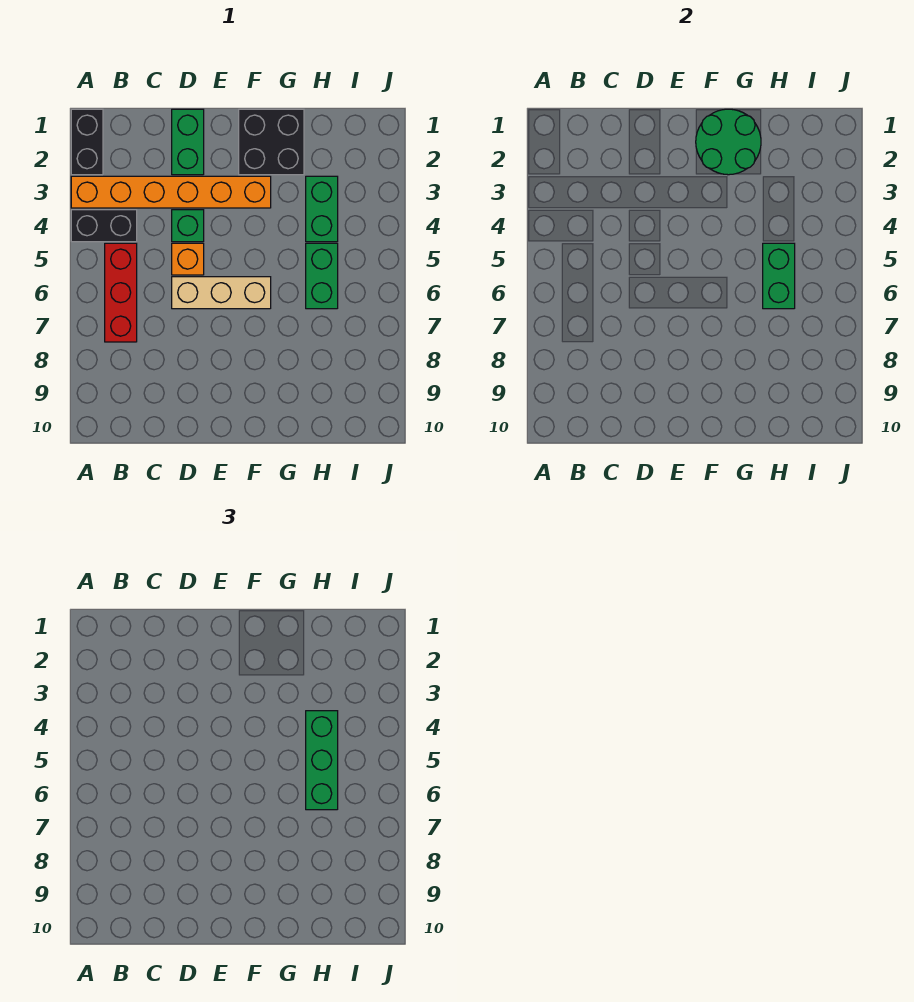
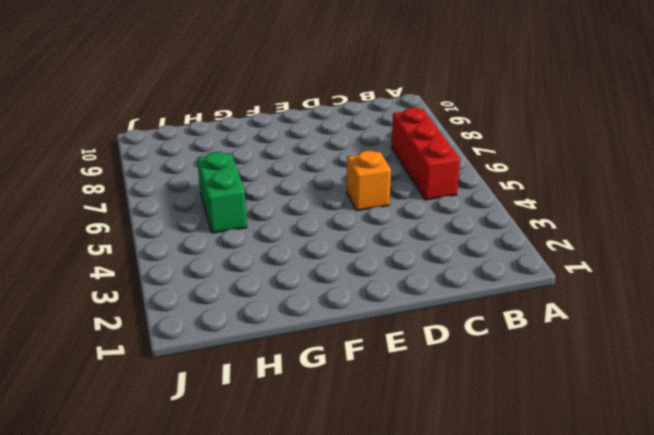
none -> black 1x2 brick [71,109,103,175]
none -> orange 1x6 brick [71,176,271,208]
none -> black 1x2 brick [71,210,137,242]

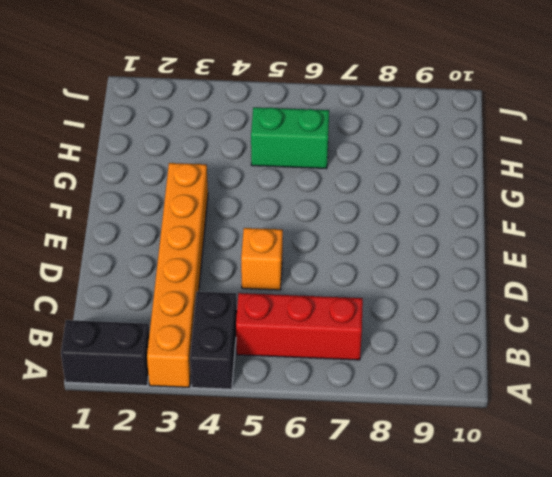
none -> green 1x2 brick [172,109,204,175]
none -> green 1x1 brick [172,210,204,242]
none -> tan 1x3 brick [172,277,271,309]

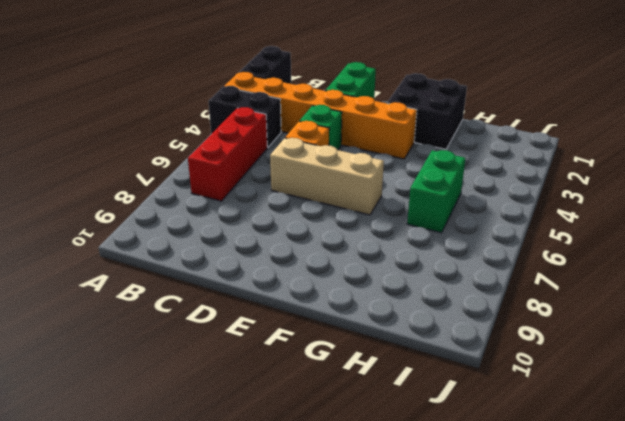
none -> green 1x2 brick [306,176,338,242]
none -> green 2x2 round brick [696,109,761,175]
none -> green 1x2 brick [763,243,795,309]

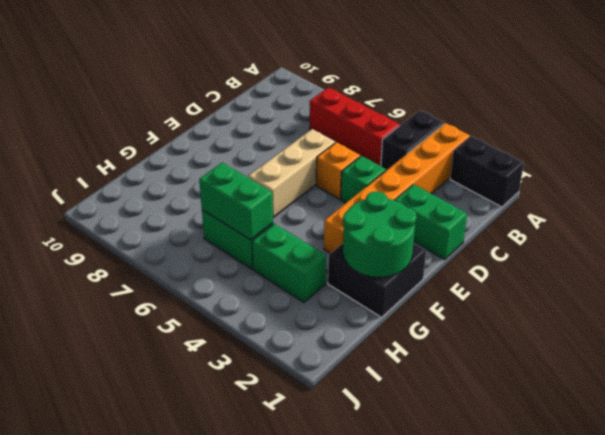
none -> green 1x3 brick [306,711,338,810]

